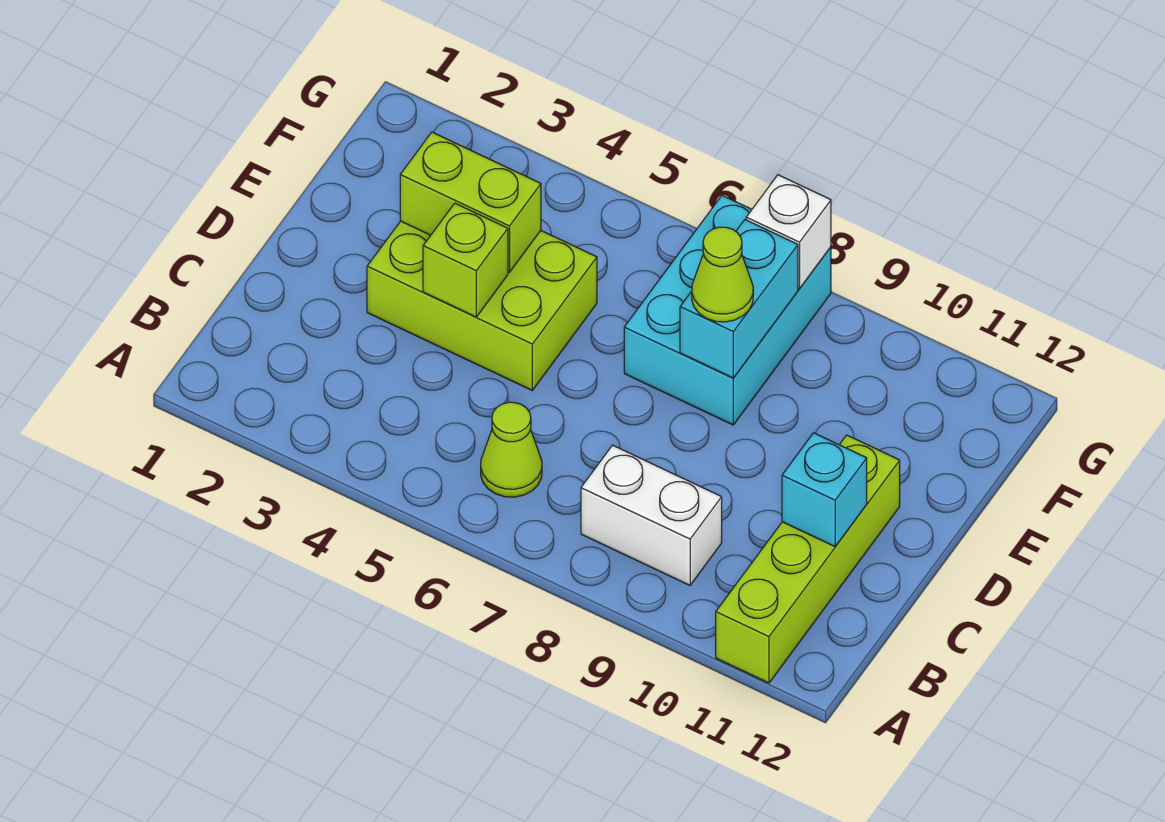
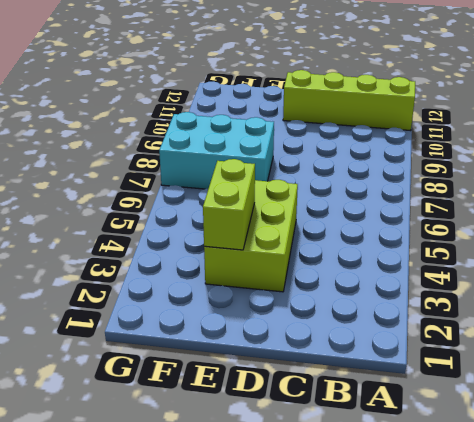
none -> lime 1x1 cone [481,402,542,497]
none -> white 1x2 brick [581,445,722,585]

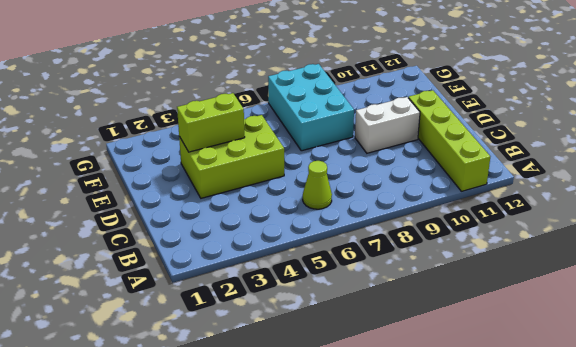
white 1x2 brick [355,97,420,153] -> white 1x2 brick moved to [581,445,722,585]
none -> cyan 1x1 brick [782,433,867,547]
none -> lime 1x1 brick [423,203,508,317]

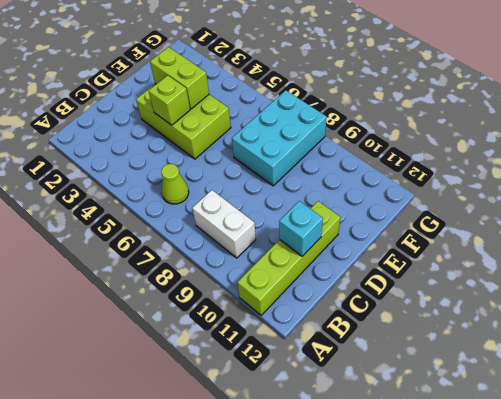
none -> cyan 1x2 brick [680,220,798,378]
none -> white 1x1 brick [746,175,831,289]

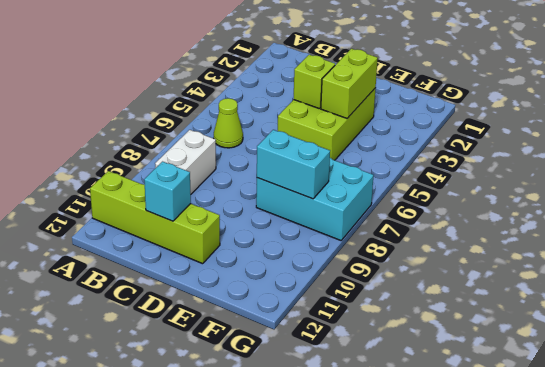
none -> white 1x1 brick [746,175,831,289]
none -> lime 1x1 cone [692,227,753,322]

